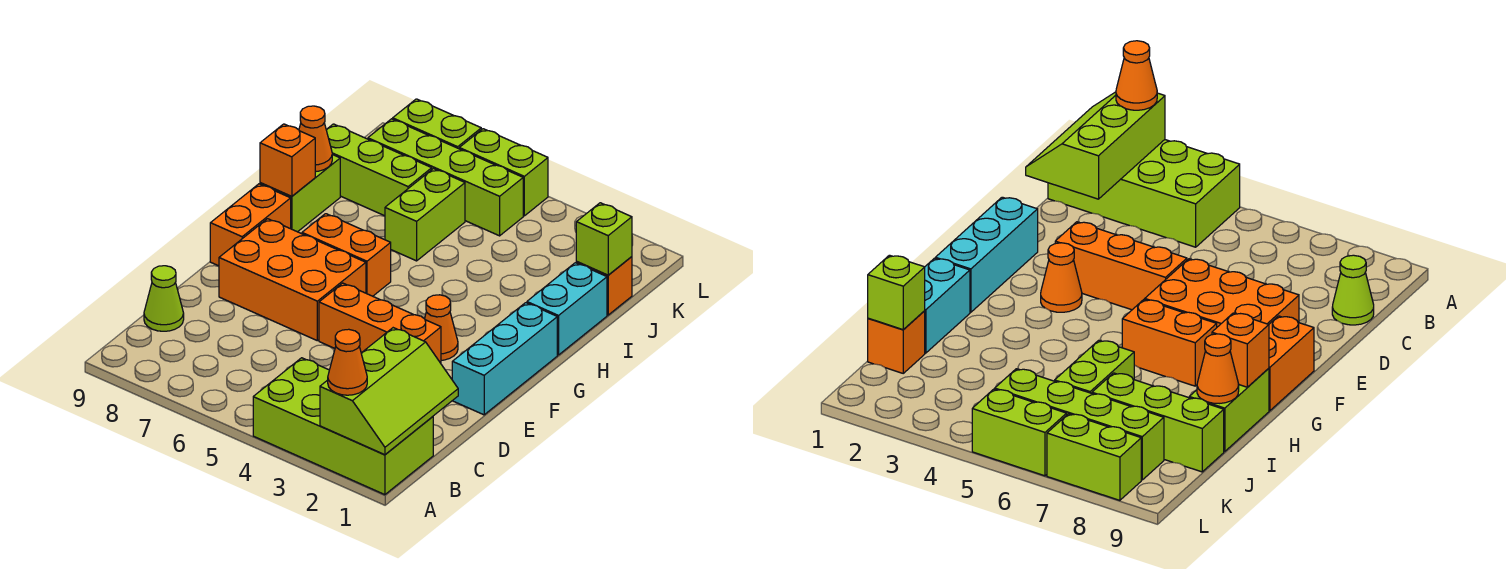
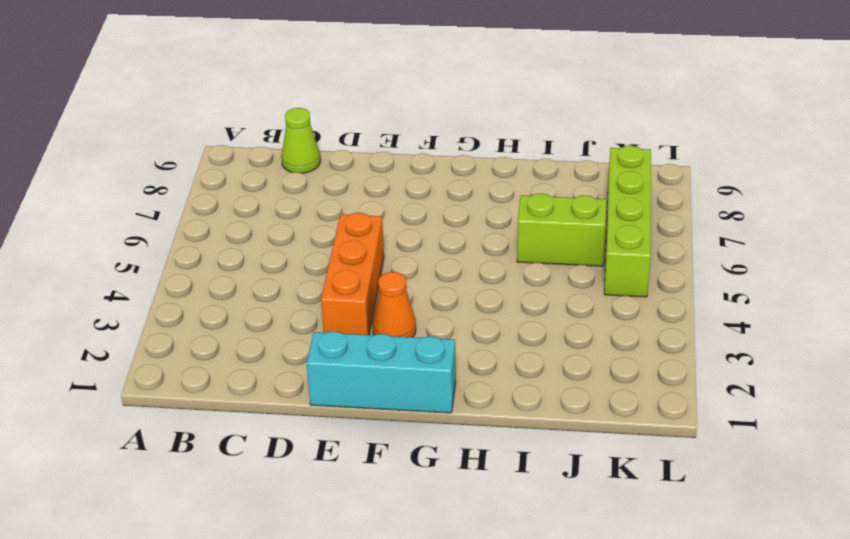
none -> lime 2x4 brick [253,358,433,495]
none -> orange 2x3 brick [219,219,366,341]
none -> orange 1x2 brick [210,184,291,266]

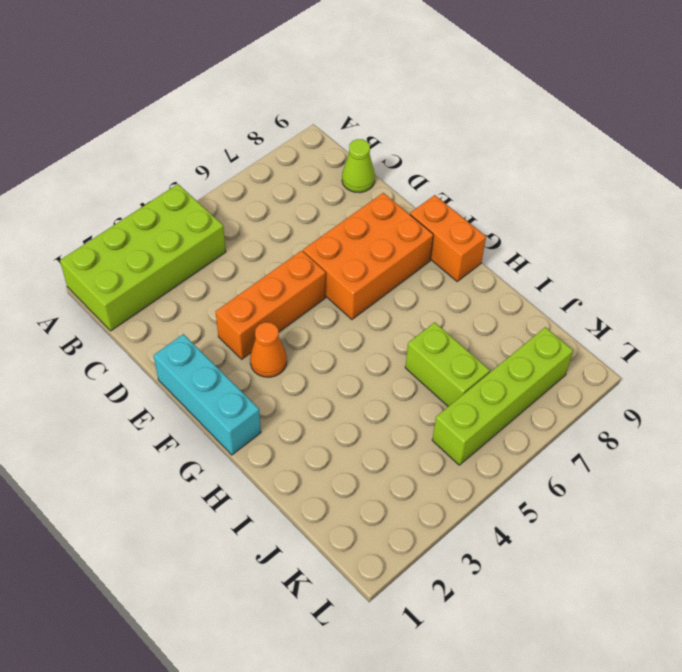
none -> orange 1x2 brick [302,214,391,296]
none -> cyan 1x2 brick [527,263,607,355]
none -> lime 1x2 brick [260,155,340,232]

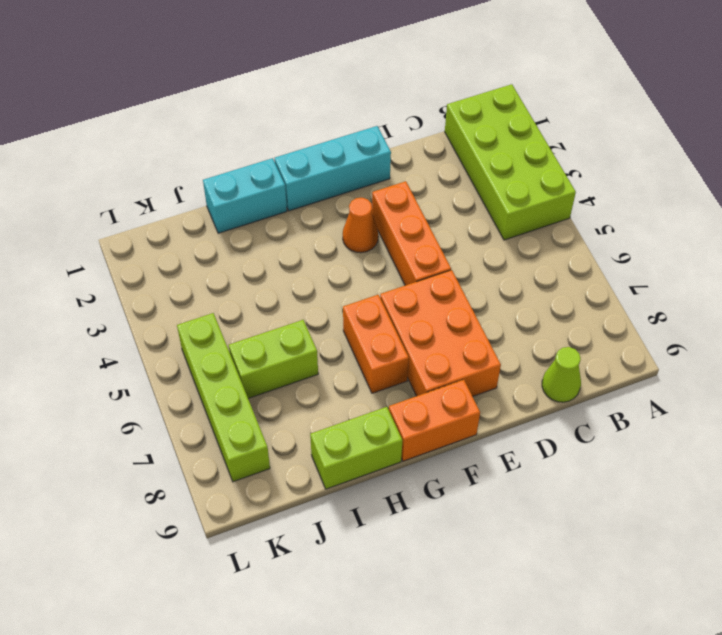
none -> orange 1x1 brick [576,257,632,315]
none -> lime 1x3 brick [326,124,432,216]
none -> lime 1x2 brick [459,129,548,216]

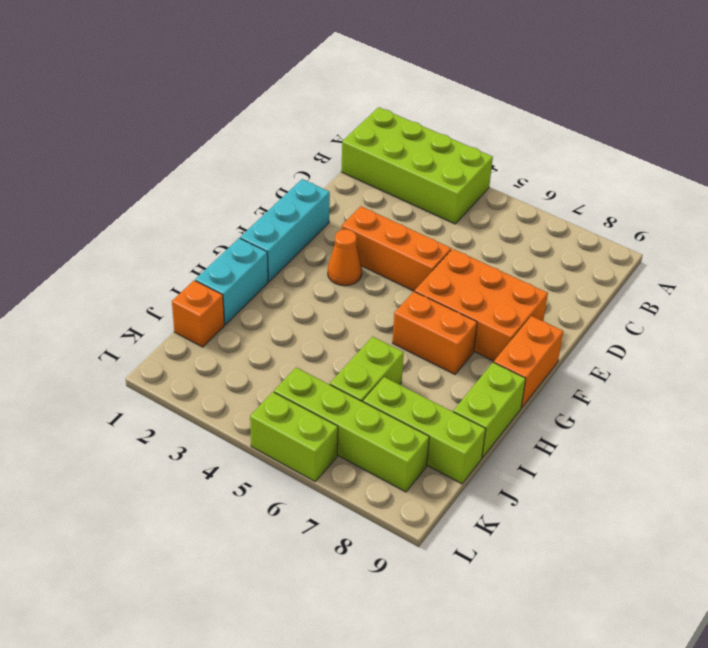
none -> lime 1x1 cone [144,266,184,331]
none -> lime 1x2 brick [393,99,481,149]
none -> lime 2x3 slope [320,328,458,455]

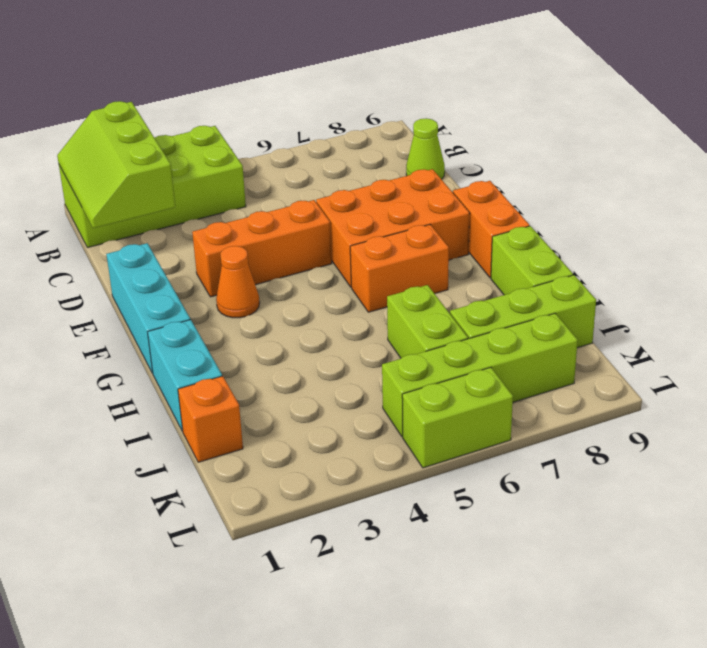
none -> lime 1x2 brick [393,99,481,149]
none -> orange 1x1 brick [260,124,315,197]
none -> orange 1x1 cone [299,106,332,172]

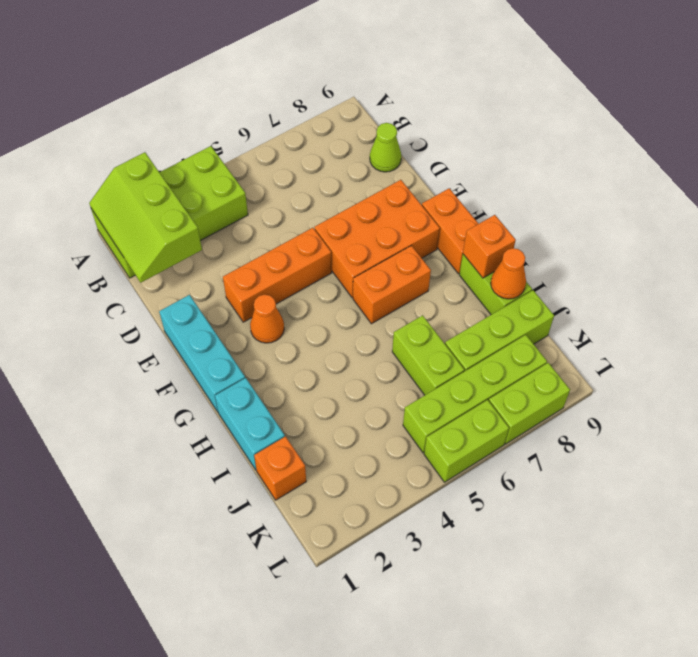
none -> lime 1x1 brick [576,203,632,275]
none -> orange 1x1 cone [328,329,367,395]

